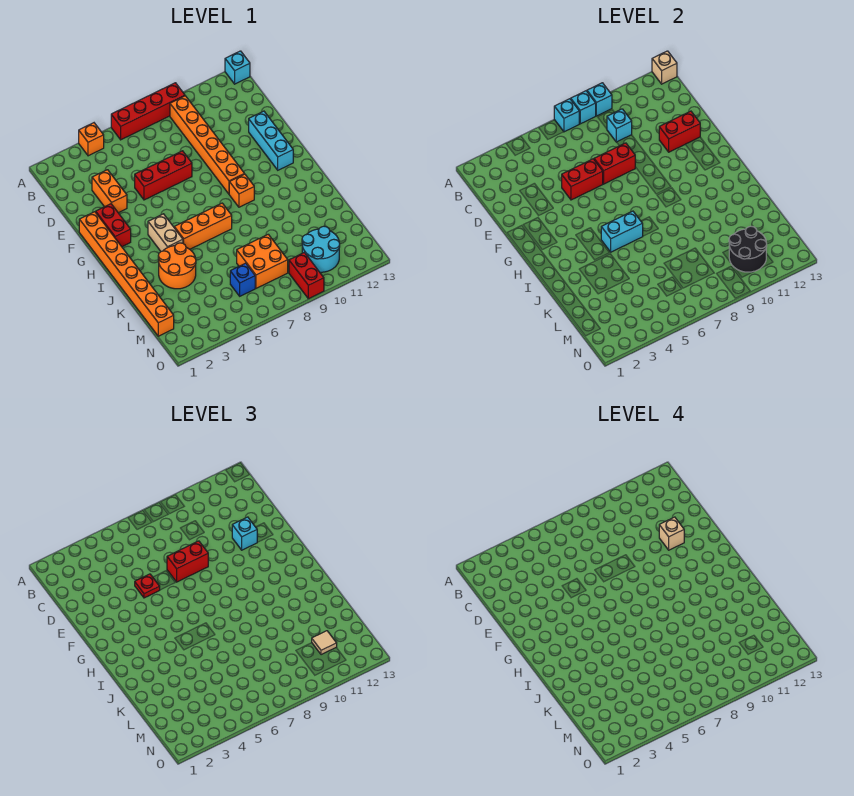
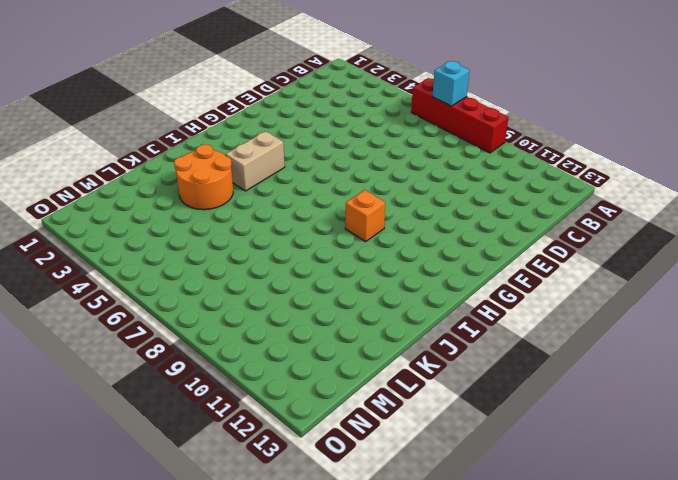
none -> orange 1x1 brick [79,123,104,156]
none -> cyan 1x1 brick [225,51,250,84]
none -> orange 1x6 brick [170,96,244,194]
none -> orange 1x2 brick [92,170,127,213]

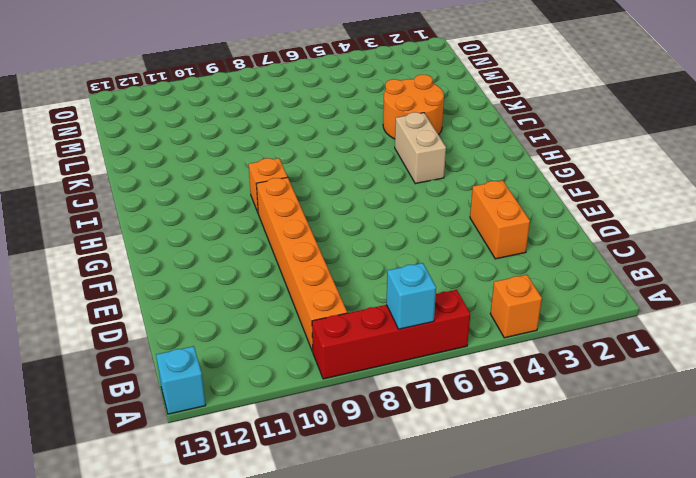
none -> red 1x3 brick [135,151,192,200]
none -> cyan 1x3 brick [249,111,293,170]
none -> orange 1x8 brick [79,212,174,336]
none -> red 1x2 brick [96,204,131,247]

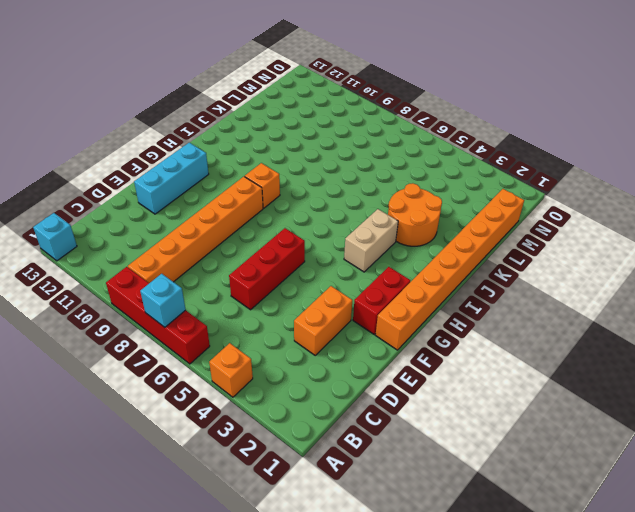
red 1x3 brick [229,228,305,310] -> red 1x3 brick turned to [135,151,192,200]
none -> orange 1x3 brick [174,203,232,249]
none -> orange 2x2 brick [237,234,288,288]
none -> blue 1x1 brick [230,263,255,296]
none -> cyan 2x2 round brick [302,226,340,272]

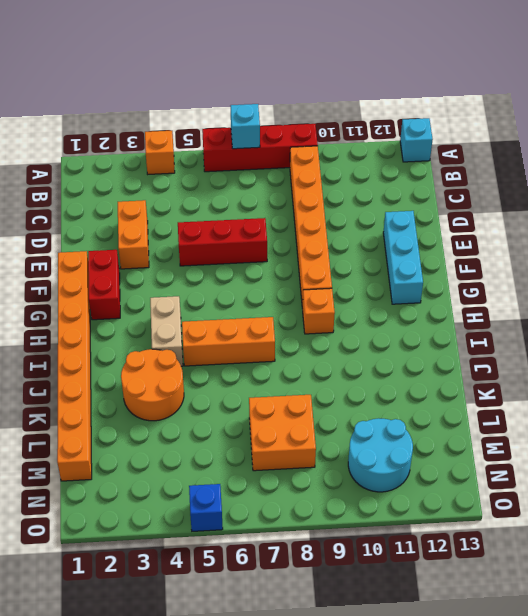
blue 1x1 brick [189,484,223,531] -> blue 1x1 brick moved to [230,263,255,296]
none -> red 1x2 brick [289,252,324,299]
none -> cyan 1x1 brick [571,91,596,124]
none -> cyan 1x1 brick [587,83,612,116]
none -> tan 1x1 brick [652,51,677,84]

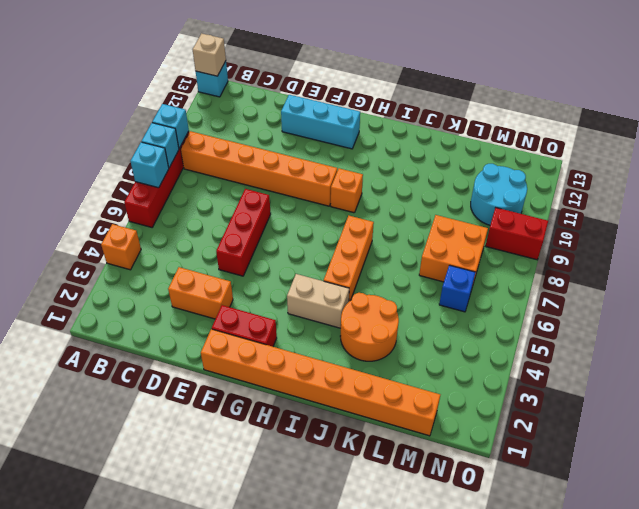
none -> cyan 1x1 brick [607,109,632,142]
none -> red 1x2 brick [562,159,603,200]
none -> red 1x2 brick [594,143,635,184]
none -> red 1x2 brick [659,111,700,152]

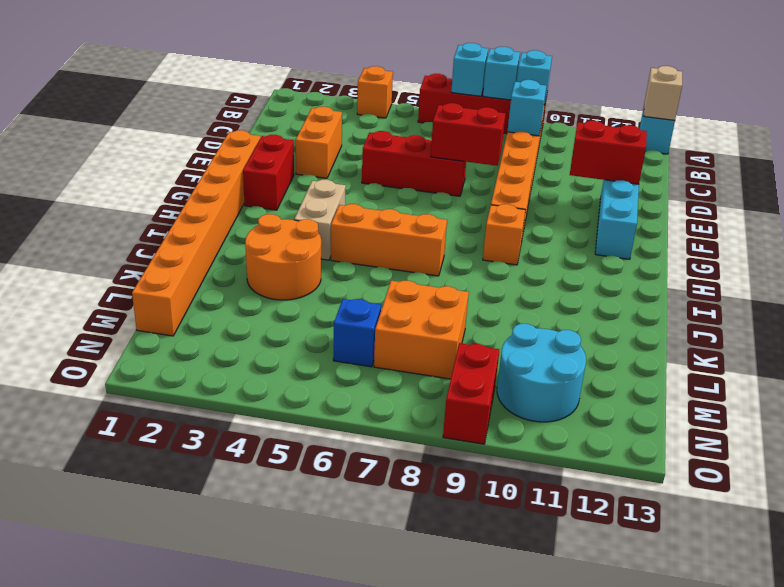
none -> red 1x2 brick [562,159,603,200]
none -> cyan 1x2 brick [601,211,643,252]
none -> black 2x2 round brick [729,226,767,272]
none -> red 1x1 plate [135,574,160,598]

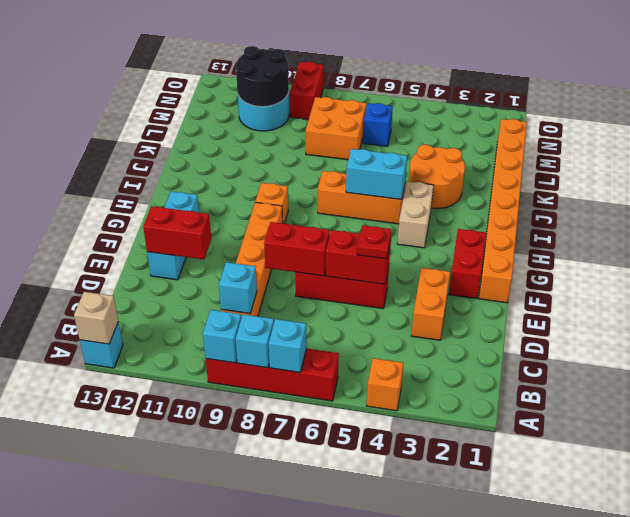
none -> red 1x2 brick [167,541,208,582]
none -> cyan 1x1 brick [232,517,257,550]
none -> tan 1x1 tile [312,631,337,655]
none -> tan 1x1 brick [659,517,684,550]

